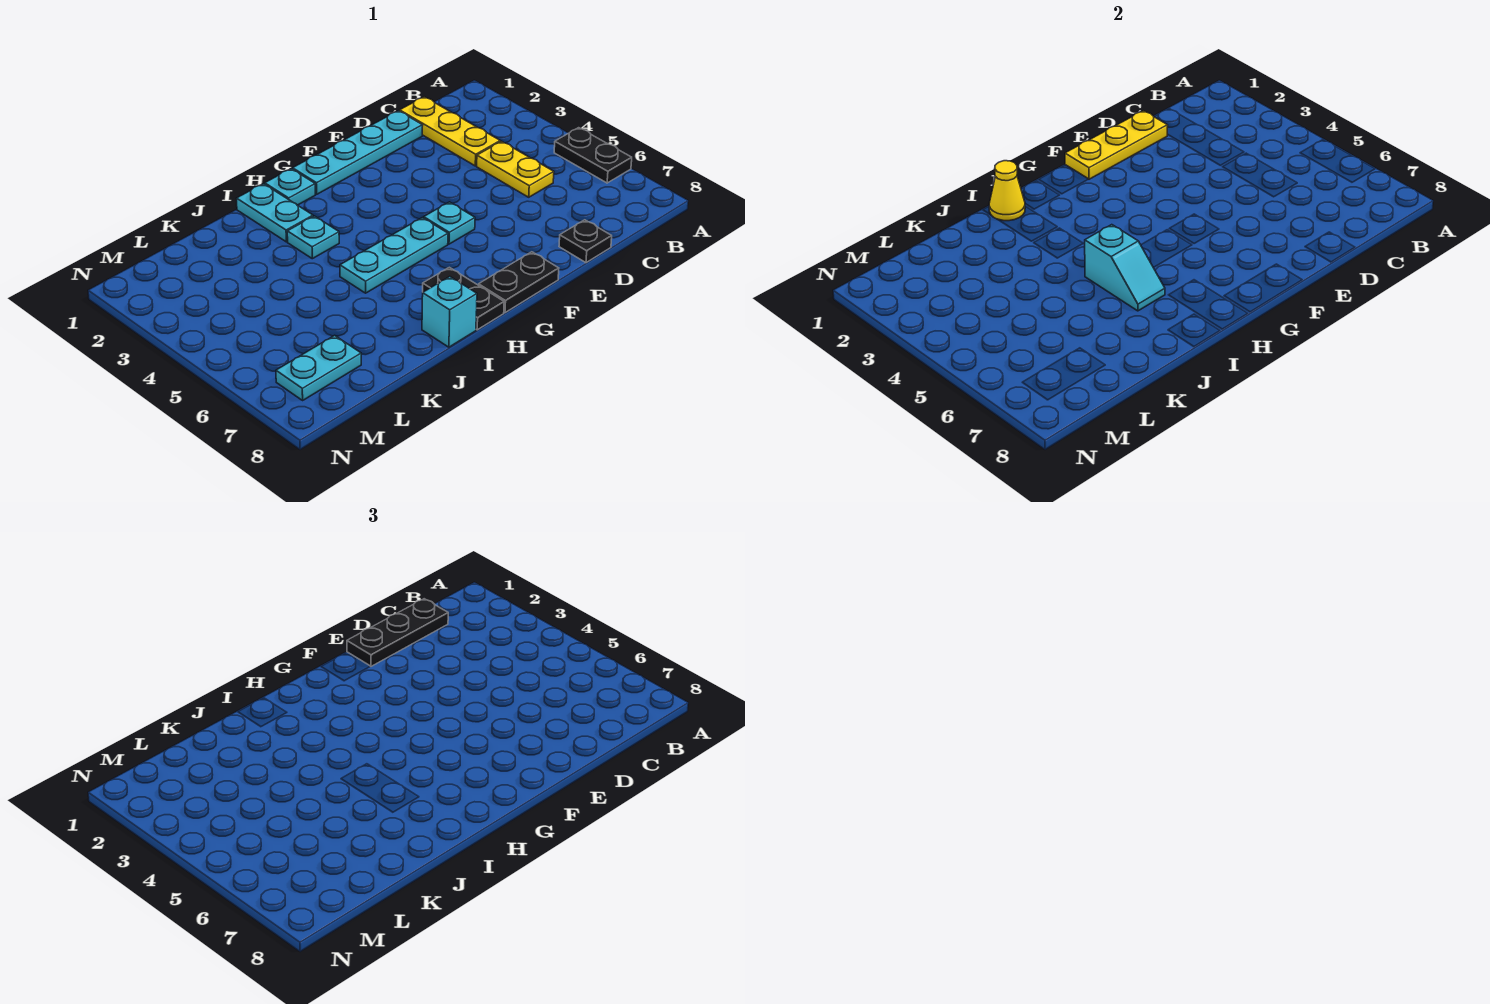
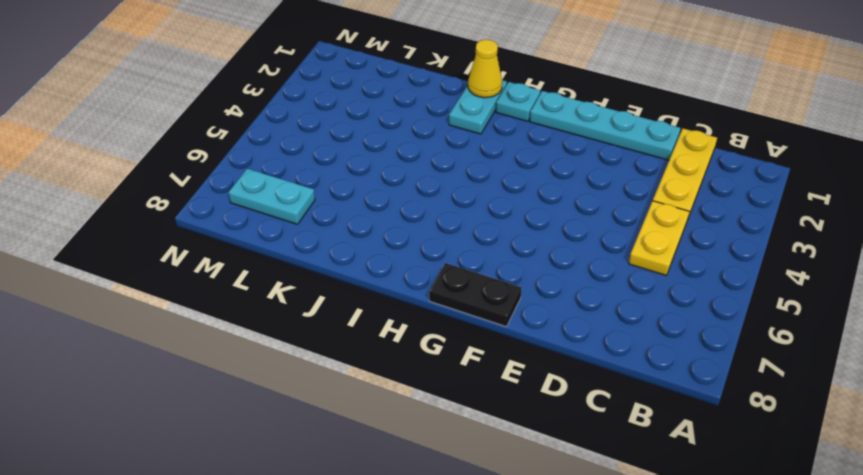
none -> black 1x2 plate [554,128,632,183]
none -> black 1x1 plate [559,220,612,263]
none -> cyan 1x1 plate [424,202,475,244]

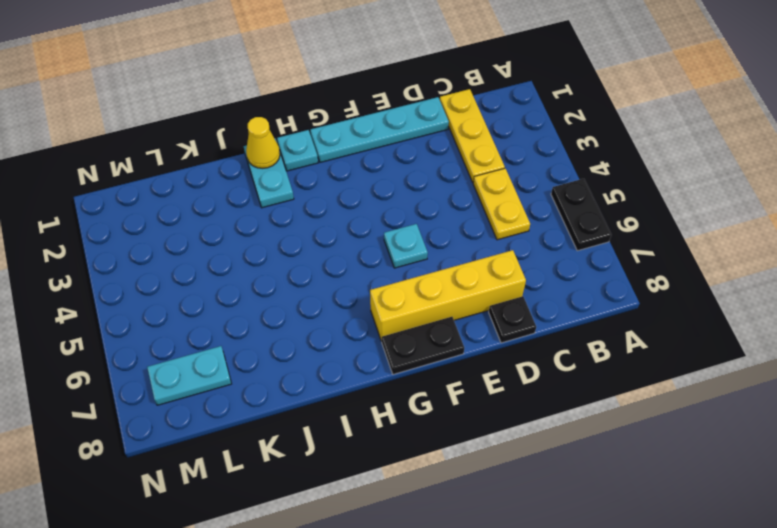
yellow 1x4 brick [370,250,526,341] -> none
none -> cyan 1x3 plate [340,218,448,293]
none -> black 1x2 plate [423,267,504,330]
none -> cyan 1x1 plate [287,216,339,259]

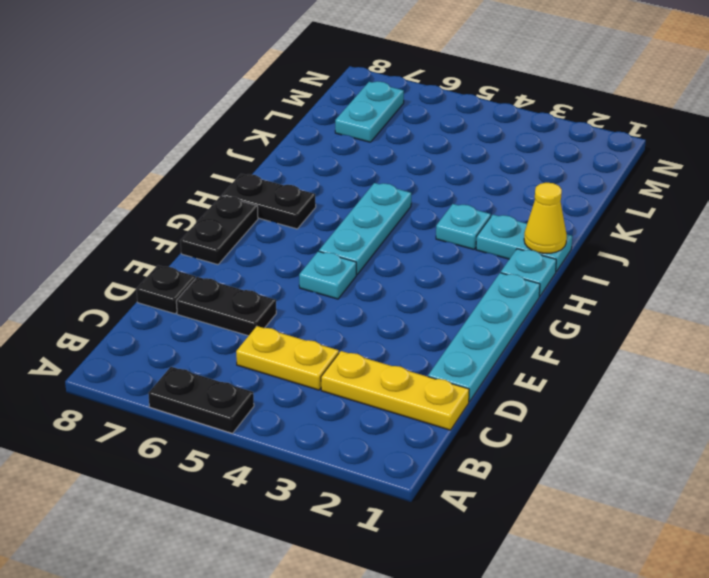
black 1x2 plate [176,277,276,336] -> none
none -> cyan 1x1 brick [422,277,477,347]
none -> yellow 1x3 plate [1065,111,1168,179]
none -> cyan 1x2 slope [1085,225,1165,311]

